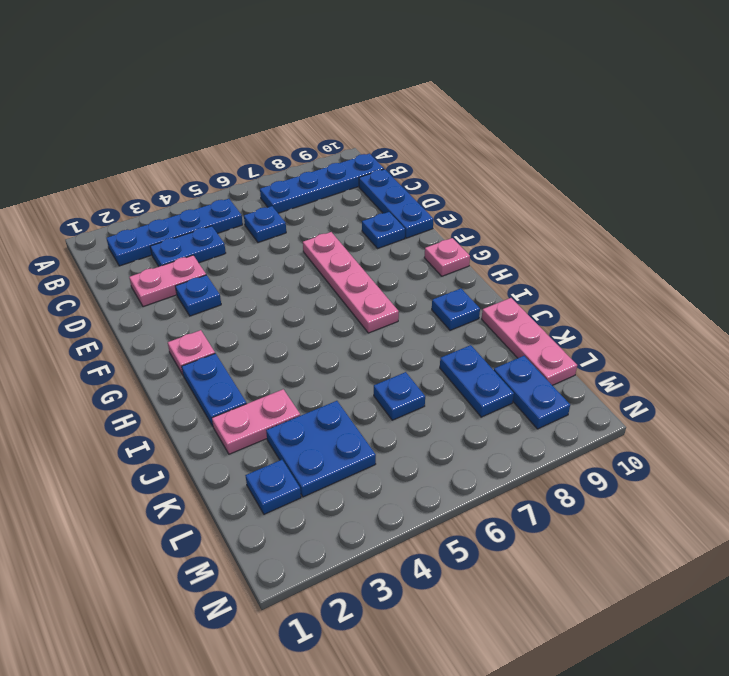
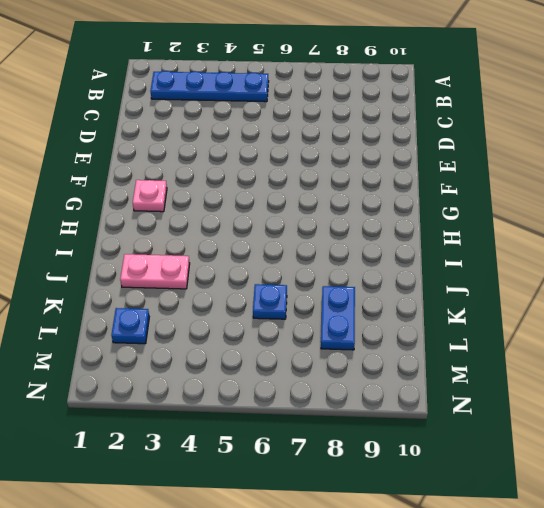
none -> blue 1x4 plate [260,154,384,213]
none -> blue 1x2 plate [150,226,226,267]
none -> blue 1x1 plate [244,206,286,242]

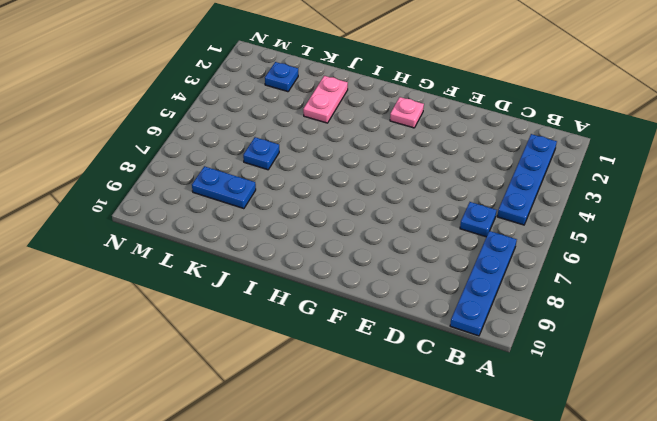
none -> blue 1x2 plate [150,226,226,267]
none -> blue 1x3 plate [359,169,434,238]
none -> pink 1x2 plate [129,255,206,307]

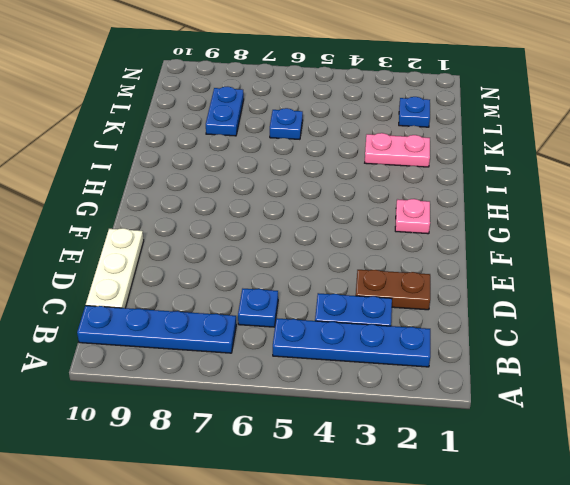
white 1x3 plate [86,228,144,308] -> blue 1x3 plate [359,169,434,238]
brown 1x2 plate [356,270,430,310] -> pink 1x2 plate [129,255,206,307]
none -> blue 1x1 plate [175,275,221,316]
none -> pink 1x4 plate [303,232,399,333]
none -> blue 1x1 plate [362,212,405,249]

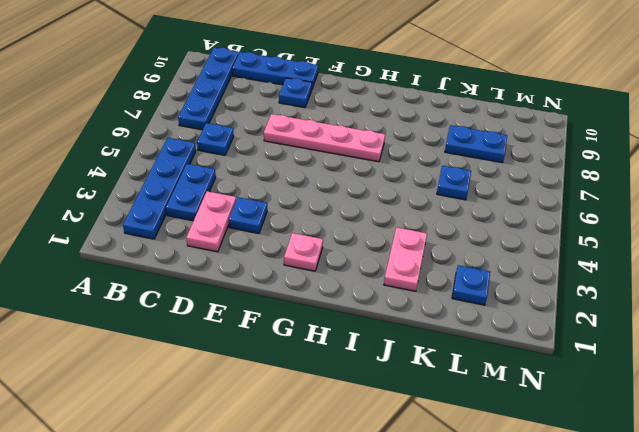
none -> pink 1x1 plate [424,238,470,276]
none -> blue 1x2 plate [182,354,247,426]
none -> blue 1x1 plate [432,289,480,330]

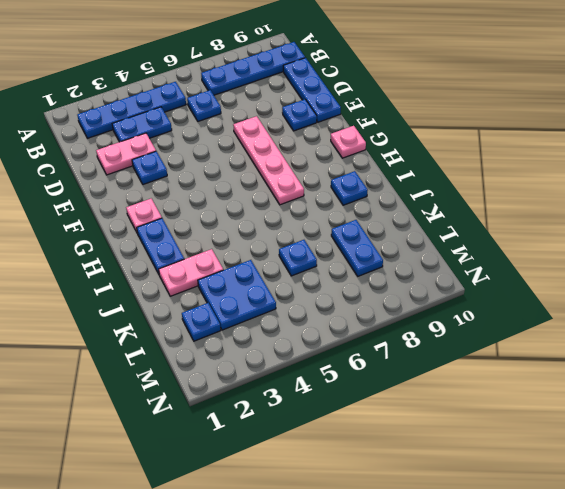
none -> pink 1x3 plate [482,298,577,385]
none -> blue 1x2 plate [494,356,570,429]

